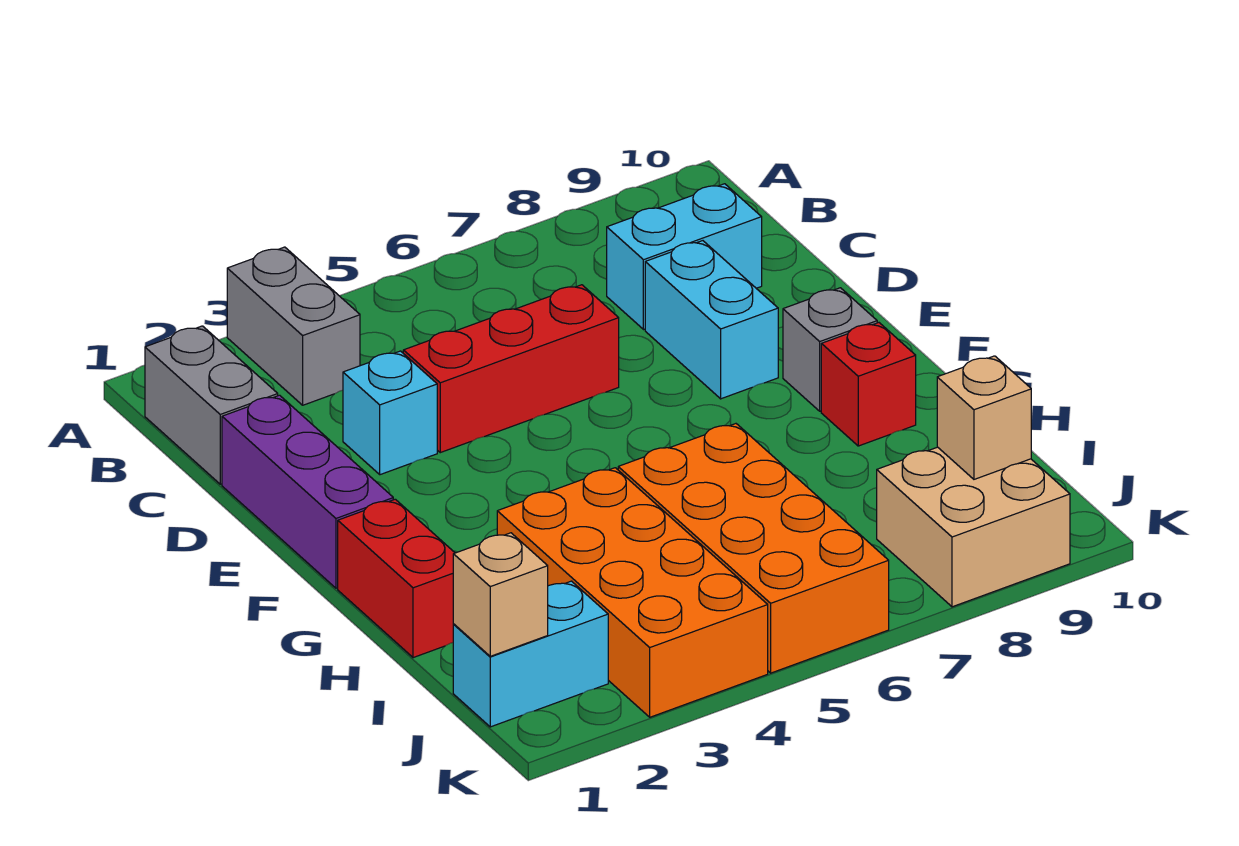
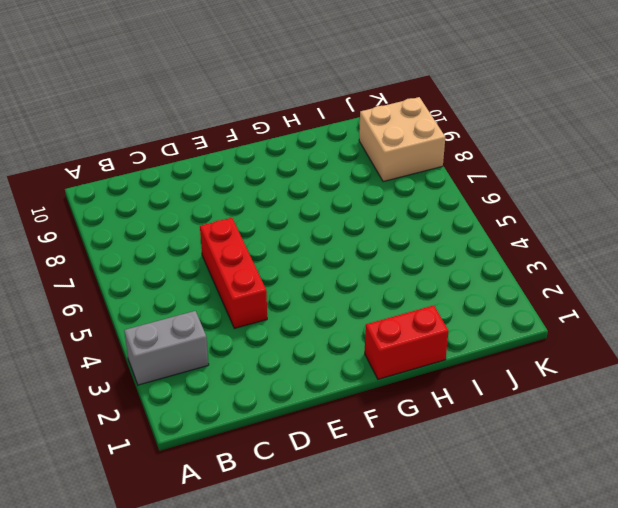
none -> grey 1x2 brick [145,326,278,484]
none -> cyan 1x2 brick [607,184,762,330]
none -> purple 1x3 brick [222,395,393,588]

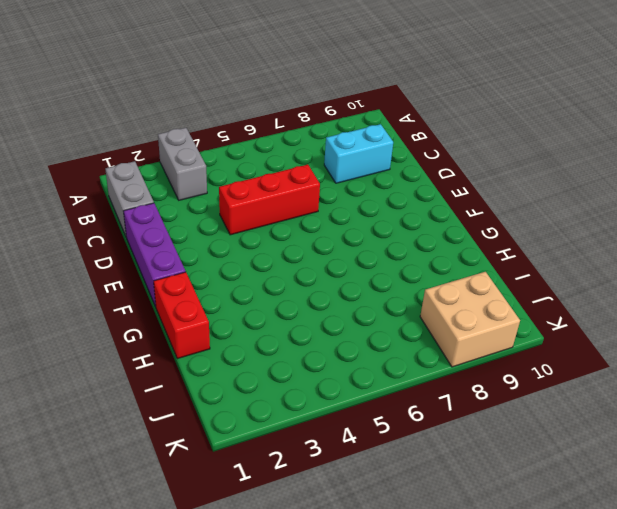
none -> cyan 1x1 brick [343,351,437,475]
none -> cyan 1x2 brick [645,241,778,399]
none -> grey 1x1 brick [783,288,877,411]

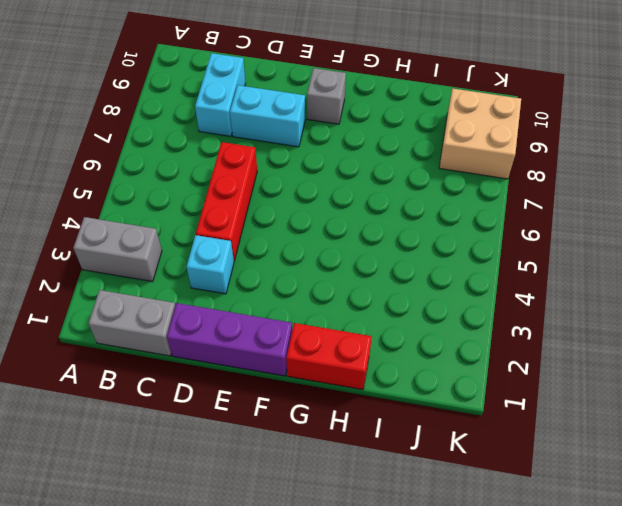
none -> red 1x1 brick [821,323,916,446]
none -> orange 2x4 brick [497,468,768,717]
none -> orange 2x4 brick [618,424,889,673]

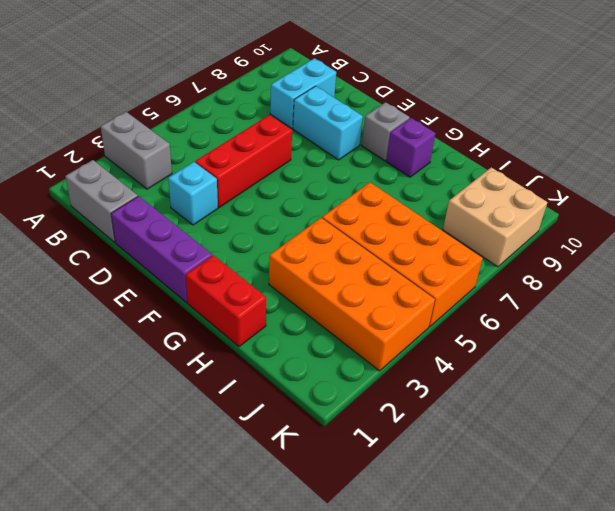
purple 1x1 brick [386,118,435,177] -> red 1x1 brick [821,323,916,446]
none -> cyan 1x2 brick [453,581,608,727]
none -> tan 1x1 brick [453,533,548,656]
none -> tan 1x1 brick [937,356,1031,479]

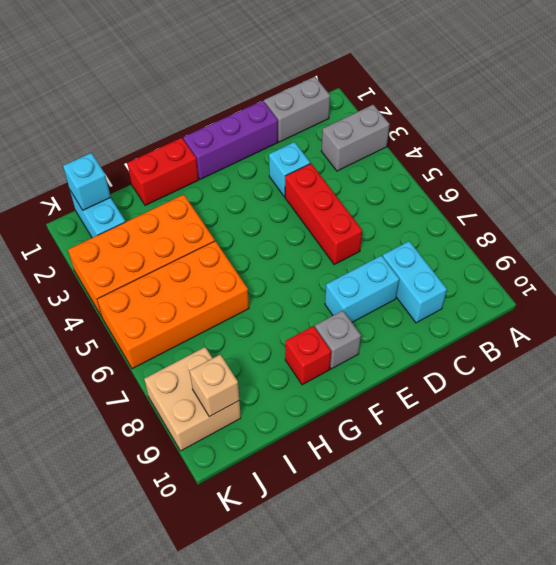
cyan 1x1 brick [63,153,111,210] -> tan 1x1 brick [453,533,548,656]

